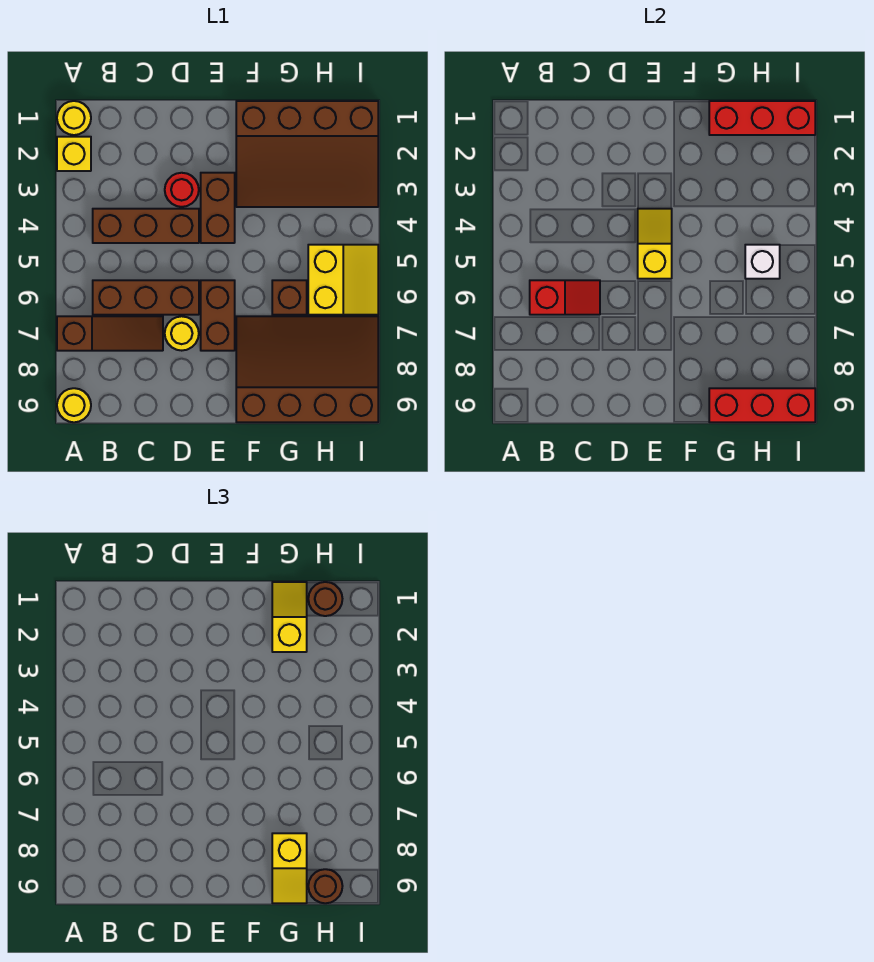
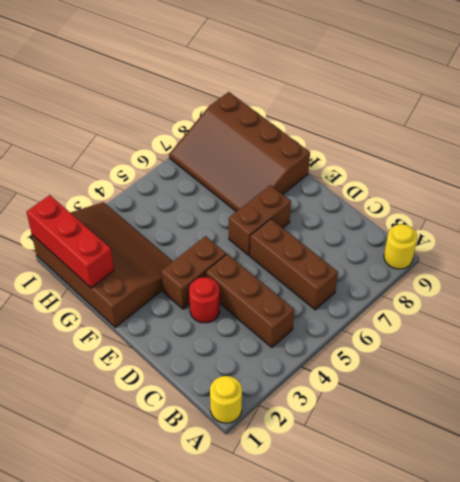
none -> yellow 1x1 brick [57,137,91,171]
none -> brown 1x3 slope [57,316,163,351]
none -> yellow 1x1 round brick [165,316,199,351]

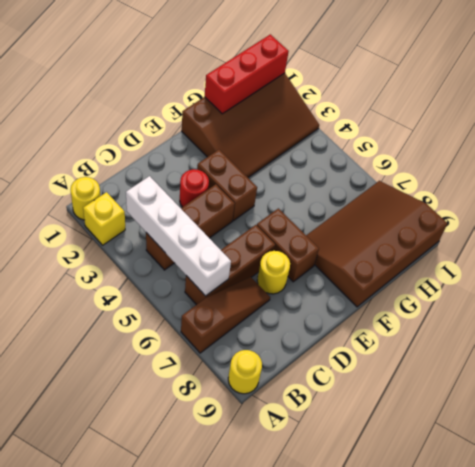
white 1x4 brick [126,176,231,296] -> red 1x2 slope [530,280,600,315]
none -> brown 1x1 brick [272,280,307,315]
none -> yellow 2x2 slope [308,245,378,315]
none -> yellow 1x2 slope [638,209,672,279]

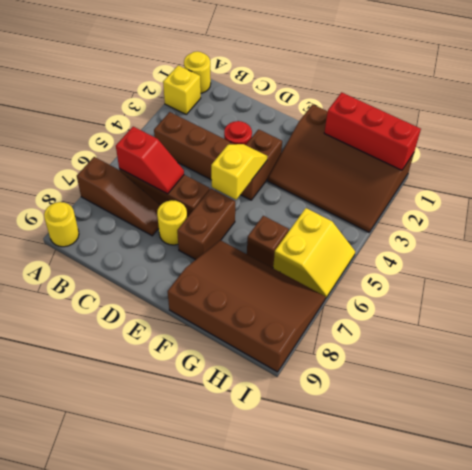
none -> red 1x3 brick [709,388,815,422]
none -> white 1x1 brick [745,245,780,279]
none -> yellow 1x2 slope [272,582,307,652]

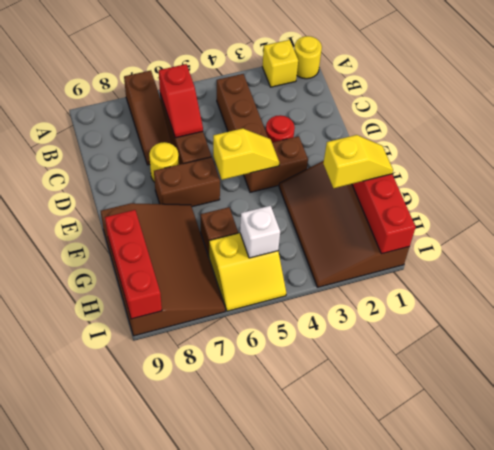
none -> yellow 1x1 round brick [57,388,91,422]
none -> yellow 1x2 slope [272,833,307,903]
none -> brown 1x1 round brick [308,582,342,616]

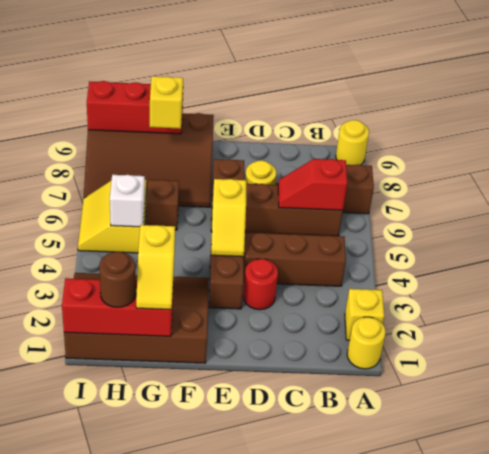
none -> brown 1x1 round brick [308,869,342,903]

